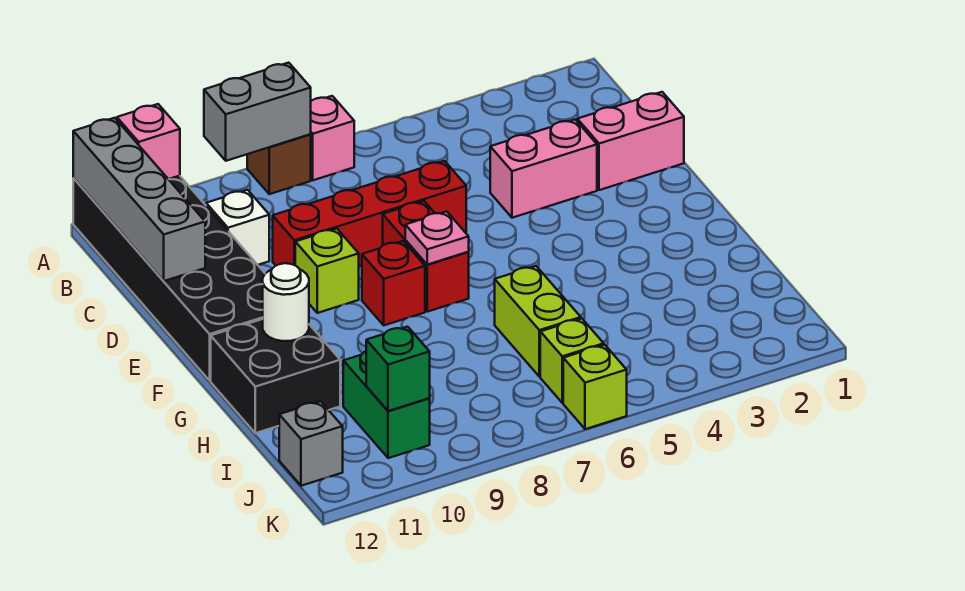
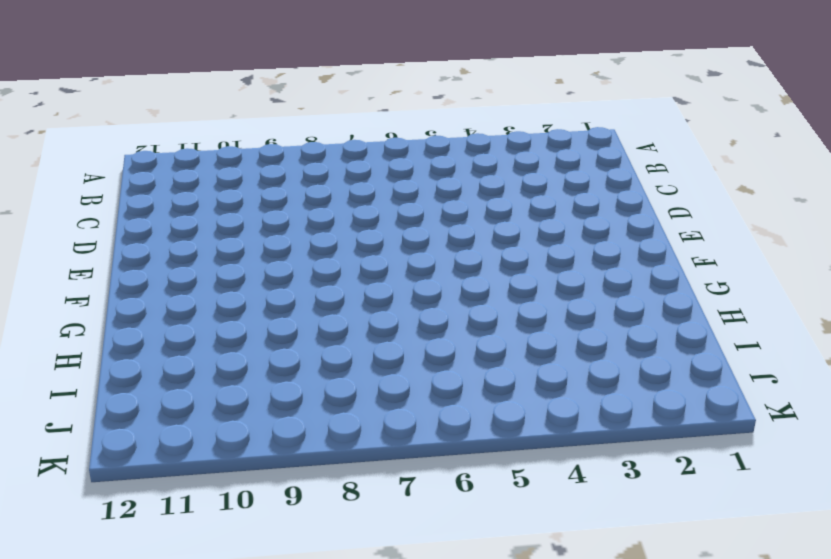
none -> pink 1x1 brick [310,96,354,180]
none -> brown 1x1 brick [247,134,311,194]
none -> black 2x6 brick [73,176,265,381]

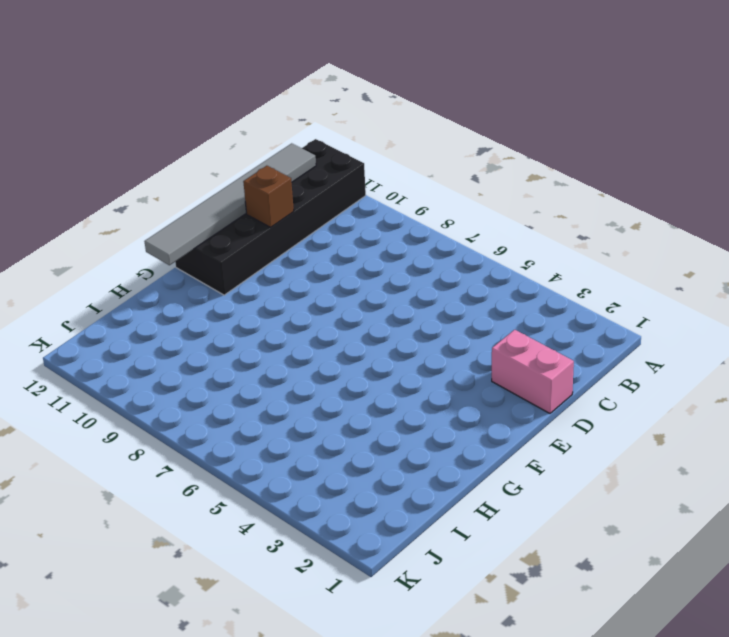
grey 1x6 tile [144,143,316,265] -> grey 1x4 brick [73,118,205,281]
brown 1x1 brick [243,166,294,227] -> brown 1x1 brick moved to [247,134,311,194]
none -> pink 1x1 brick [310,96,354,180]
none -> white 1x1 brick [206,190,269,265]
none -> pink 1x2 brick [490,120,597,218]

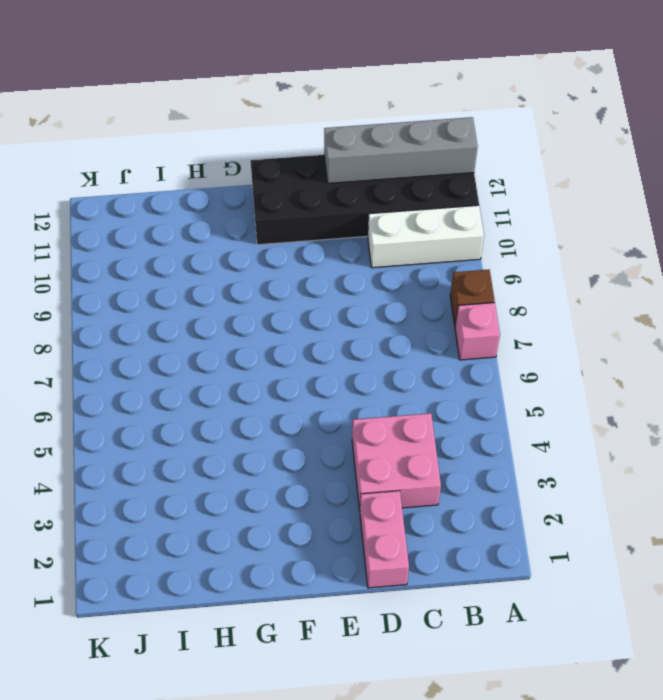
white 1x3 brick [368,205,484,268] -> white 1x1 brick [206,190,269,265]
pink 2x2 brick [352,413,441,509] -> pink 1x2 brick [490,120,597,218]
none -> red 1x4 brick [273,161,466,266]
none -> red 1x2 brick [383,201,469,312]
none -> lime 1x1 brick [295,229,359,313]

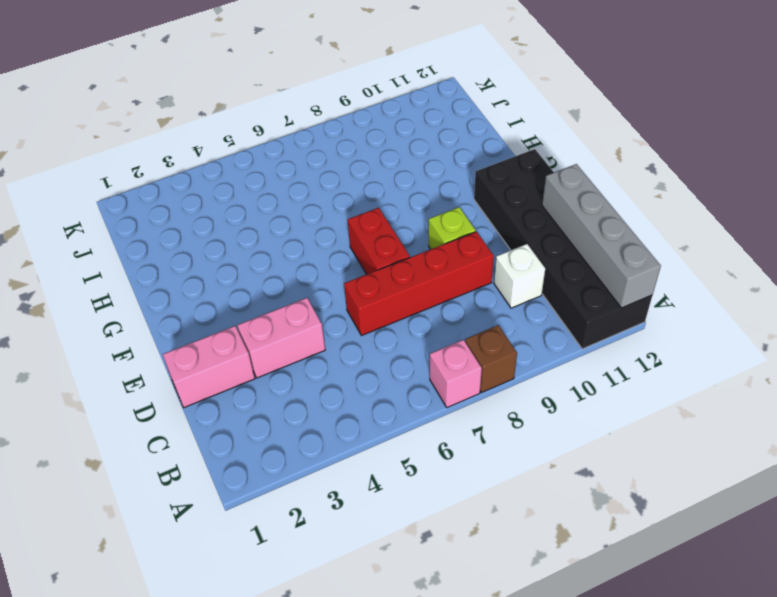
none -> red 1x1 brick [362,241,425,325]
none -> black 2x2 brick [211,319,340,433]
none -> lime 1x2 brick [495,266,581,377]

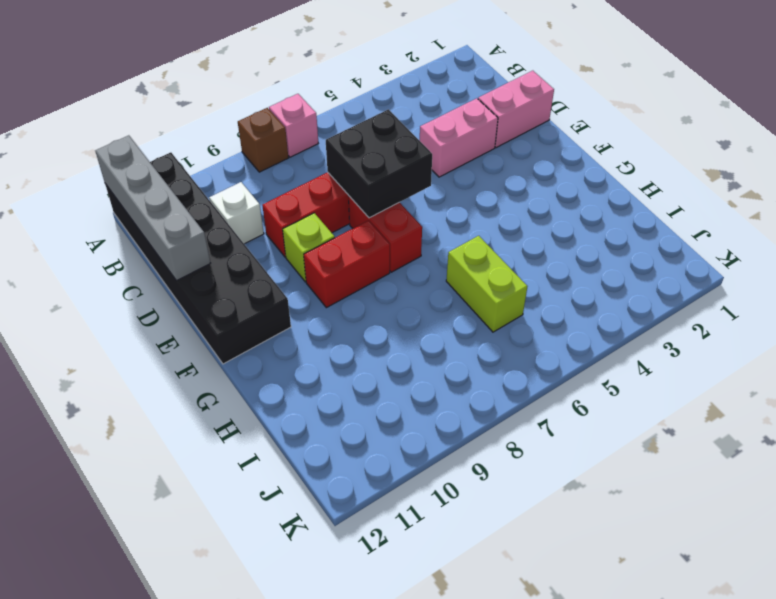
black 2x2 brick [326,109,432,218] -> black 2x2 brick moved to [211,319,340,433]
red 1x2 brick [304,221,390,308] -> red 1x1 brick [362,241,425,325]
none -> green 1x2 brick [343,351,430,458]
none -> lime 1x1 brick [540,318,604,403]
none -> grey 1x1 brick [279,401,343,486]

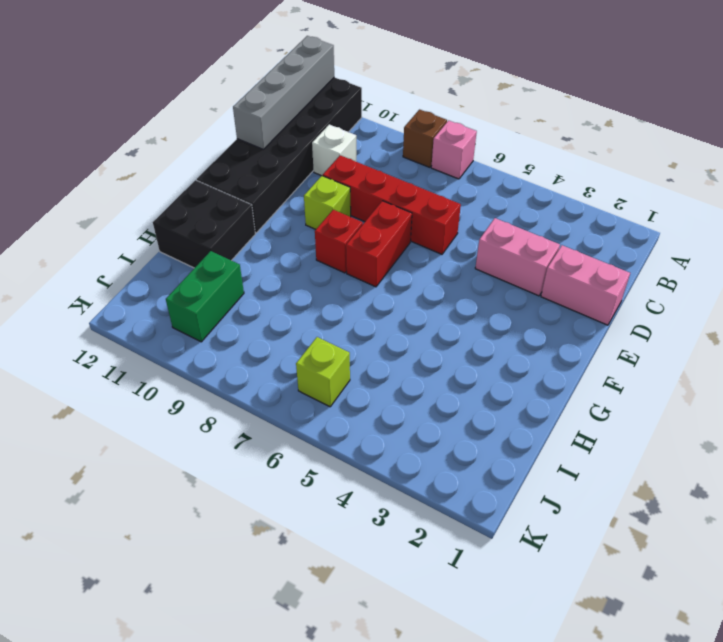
none -> lime 1x2 brick [495,266,581,377]
none -> grey 1x1 brick [279,401,343,486]
none -> lime 1x1 brick [563,345,627,429]

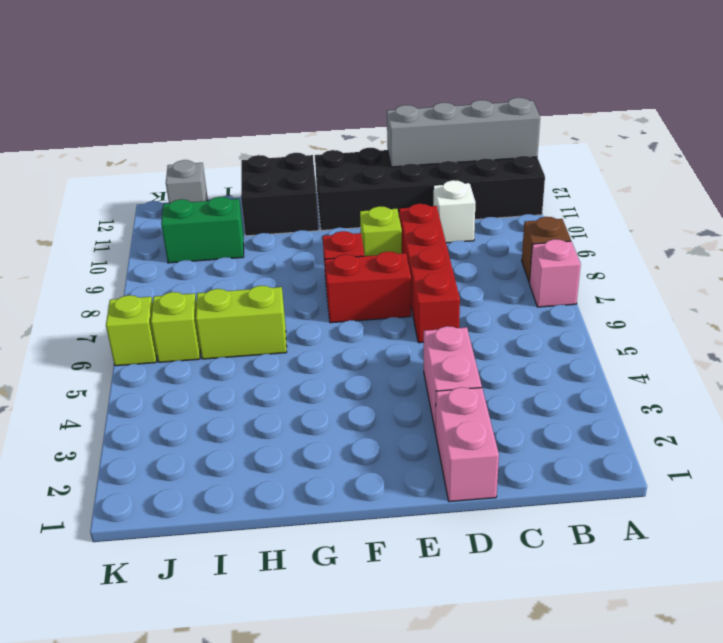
none -> grey 1x2 brick [204,63,311,161]
none -> pink 1x1 brick [117,104,180,179]
none -> pink 1x1 plate [405,212,469,265]

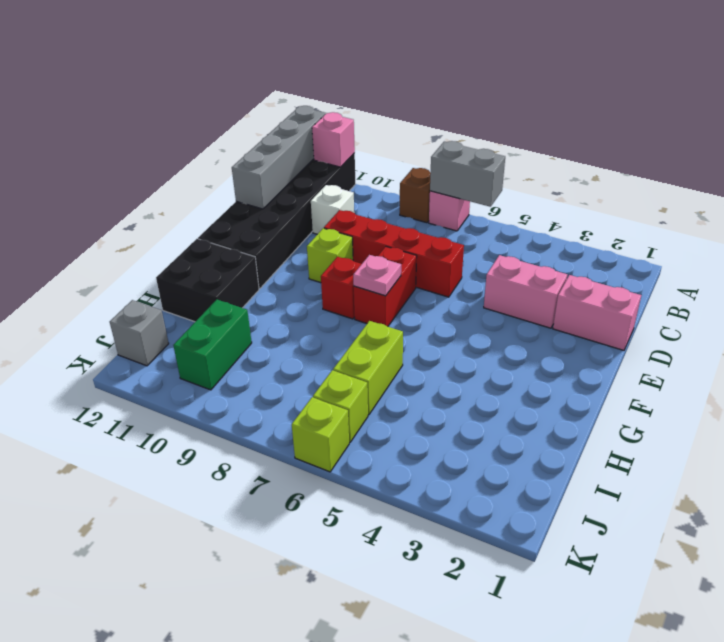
grey 1x2 brick [430,141,505,207] -> grey 1x2 brick moved to [204,63,311,161]
none -> white 1x1 round brick [263,263,309,341]
none -> green 1x1 brick [366,327,430,411]

